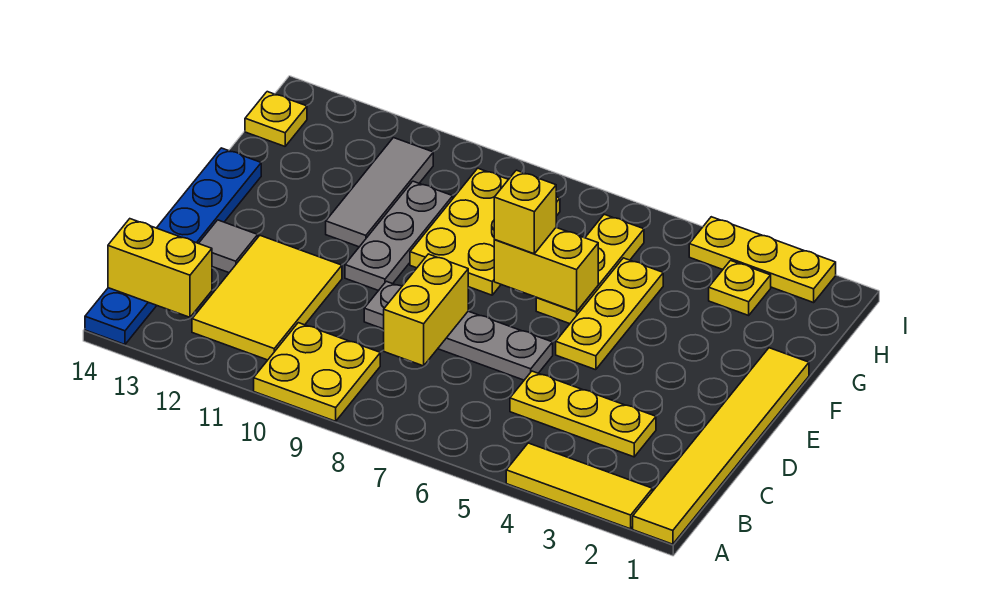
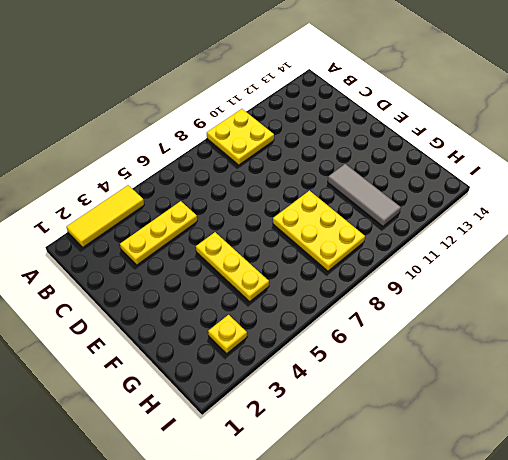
none -> yellow 1x6 tile [633,348,809,544]
none -> blue 1x6 plate [85,148,261,344]
none -> yellow 2x3 tile [192,236,342,360]

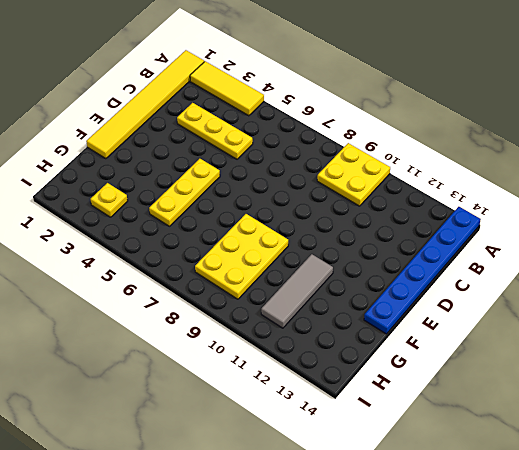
none -> yellow 2x3 tile [192,236,342,360]
none -> grey 1x4 plate [364,281,553,380]
none -> grey 1x1 tile [199,220,258,273]

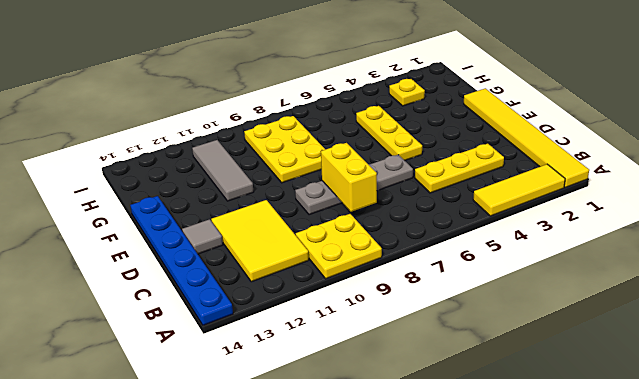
none -> grey 1x3 plate [345,181,453,291]
none -> yellow 1x3 plate [536,214,644,324]
none -> yellow 1x1 plate [245,92,307,146]

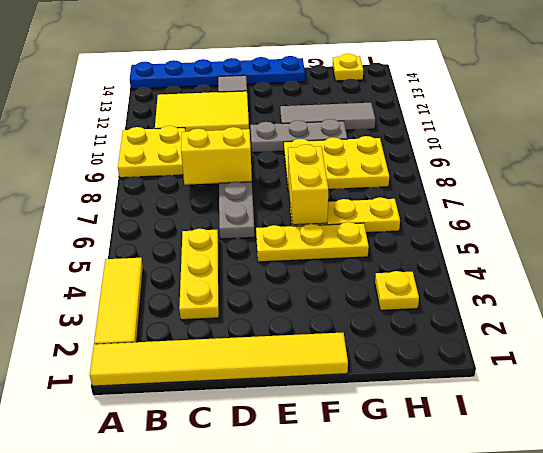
none -> yellow 1x3 plate [689,217,836,303]
none -> yellow 1x2 brick [108,219,212,317]
none -> yellow 1x1 brick [494,170,556,254]

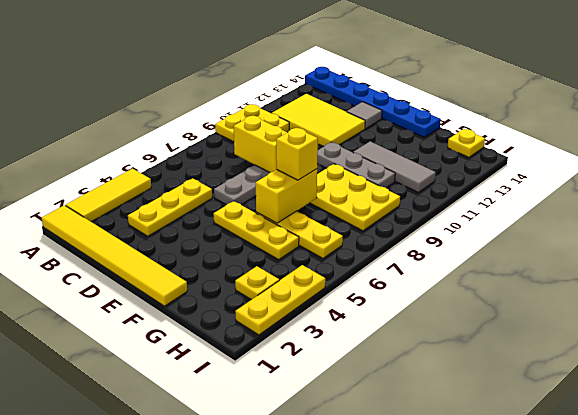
none -> yellow 1x2 brick [108,219,212,317]

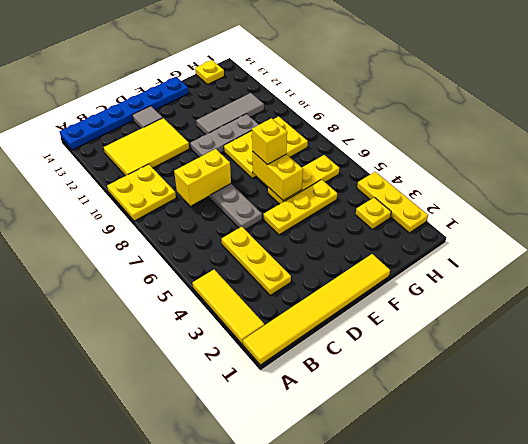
none -> yellow 1x2 brick [108,219,212,317]

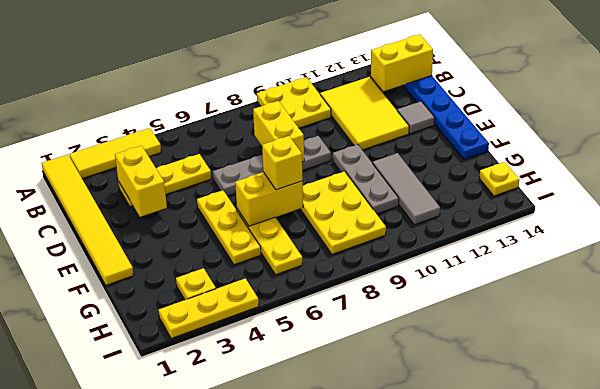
yellow 1x2 brick [115,146,167,217] -> none

